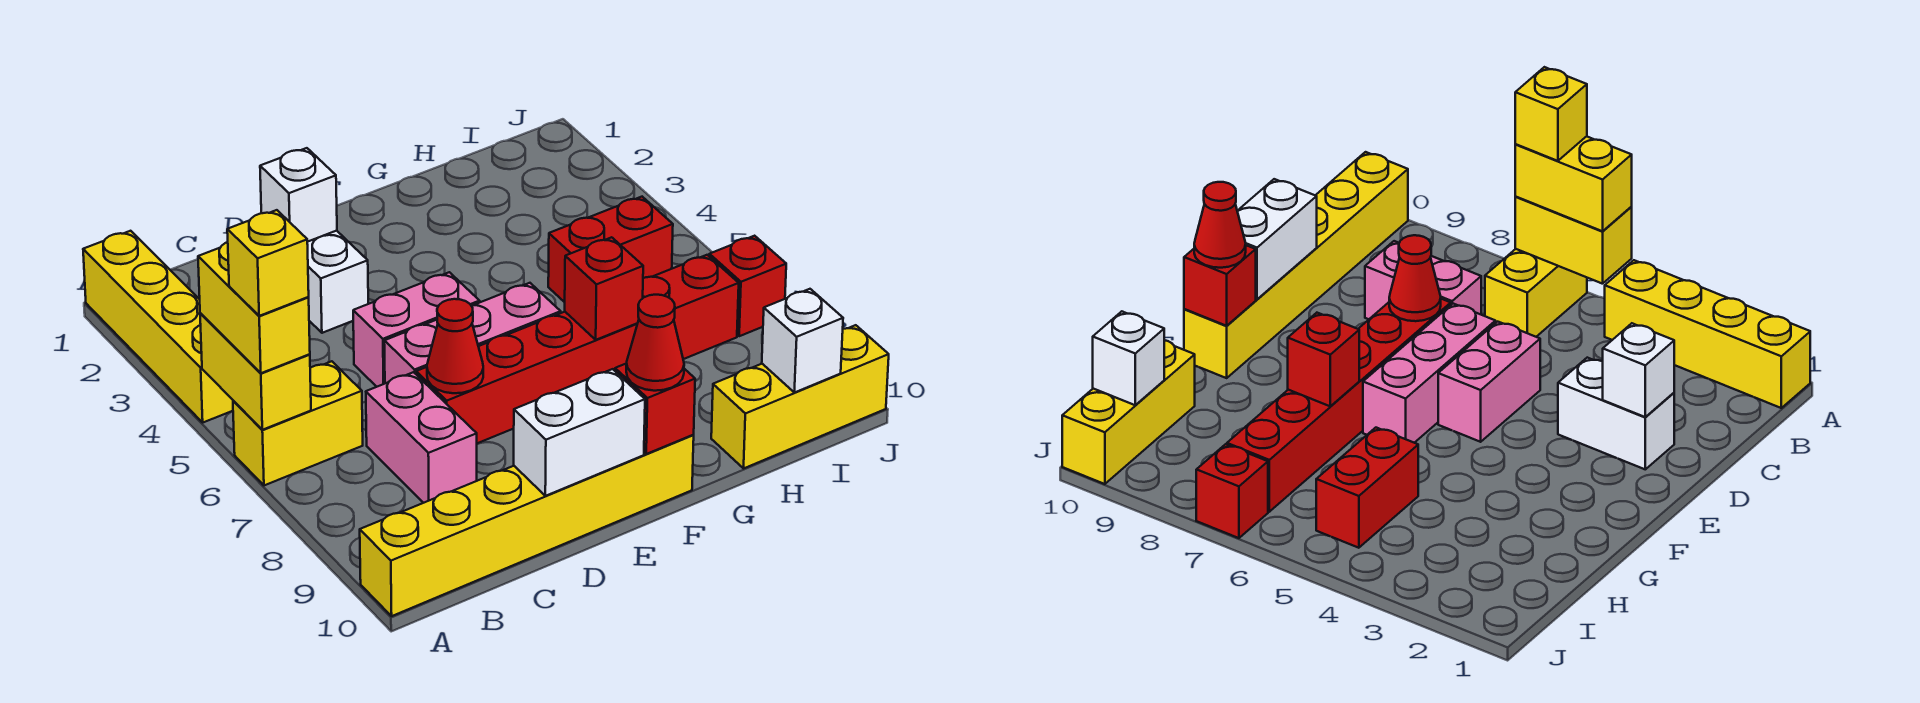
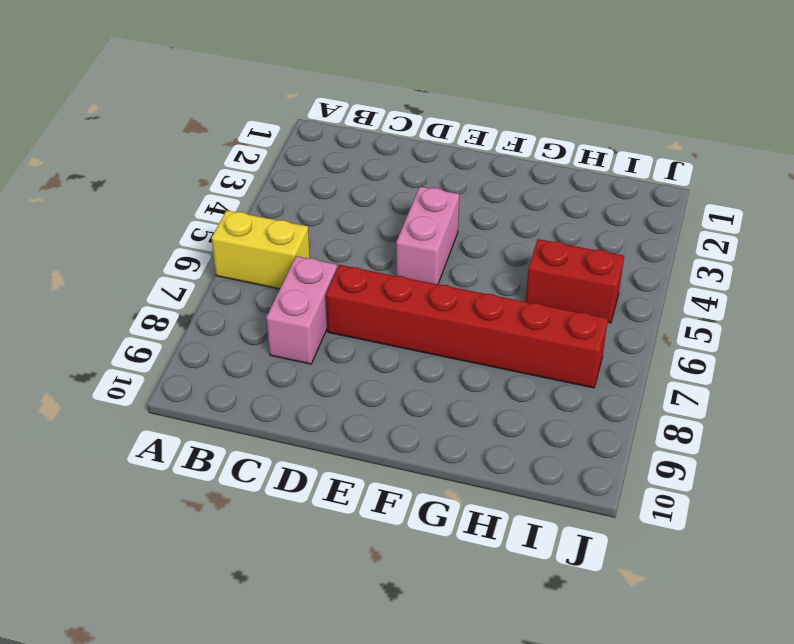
pink 1x2 brick [396,187,459,284] -> pink 1x2 brick turned to [353,272,480,387]
none -> yellow 1x4 brick [83,231,233,422]
none -> yellow 1x6 brick [360,435,694,616]
none -> white 1x2 brick [307,231,368,333]

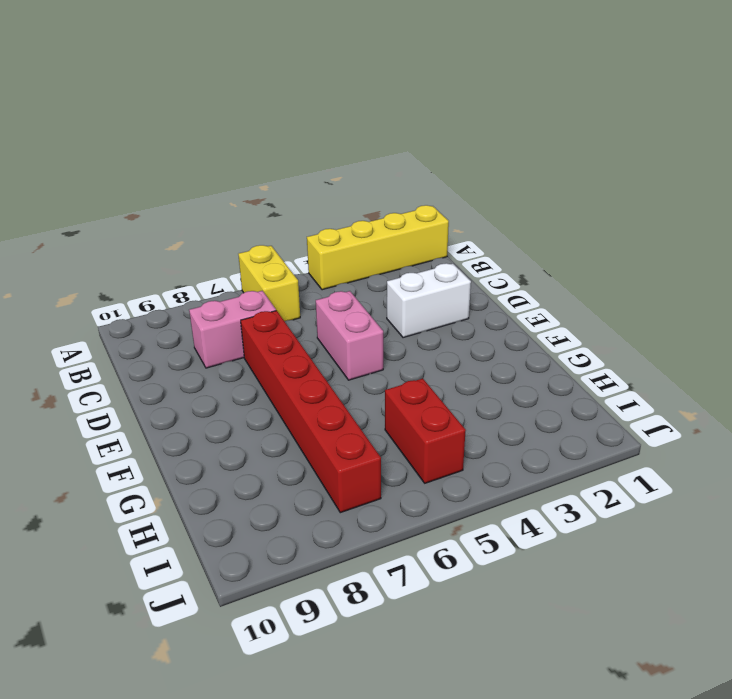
none -> yellow 1x6 brick [360,435,694,616]
none -> pink 1x3 brick [384,283,561,383]
none -> yellow 1x3 brick [711,325,889,468]

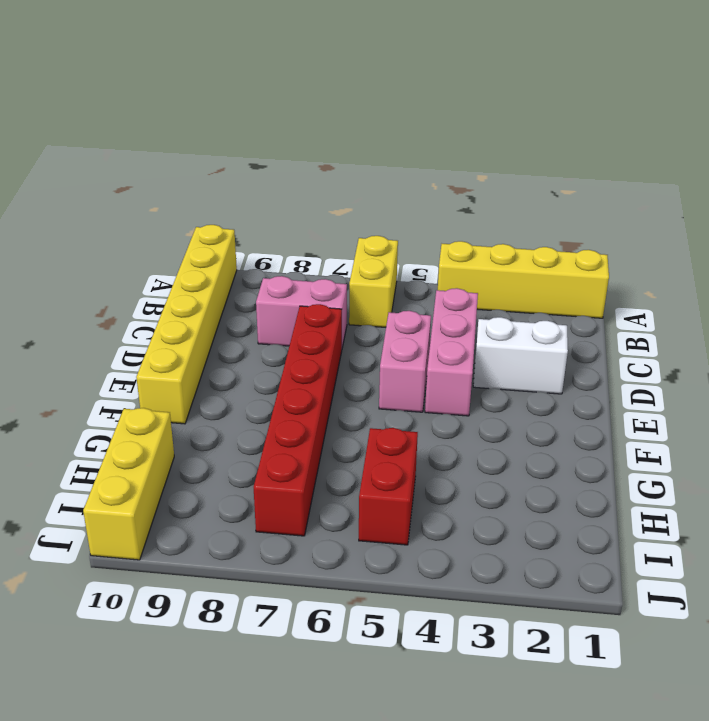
pink 1x3 brick [425,288,478,416] -> pink 1x3 brick moved to [384,283,561,383]
none -> red 1x1 brick [709,236,786,336]
none -> yellow 1x2 brick [200,313,311,430]
none -> white 1x1 brick [260,148,337,242]

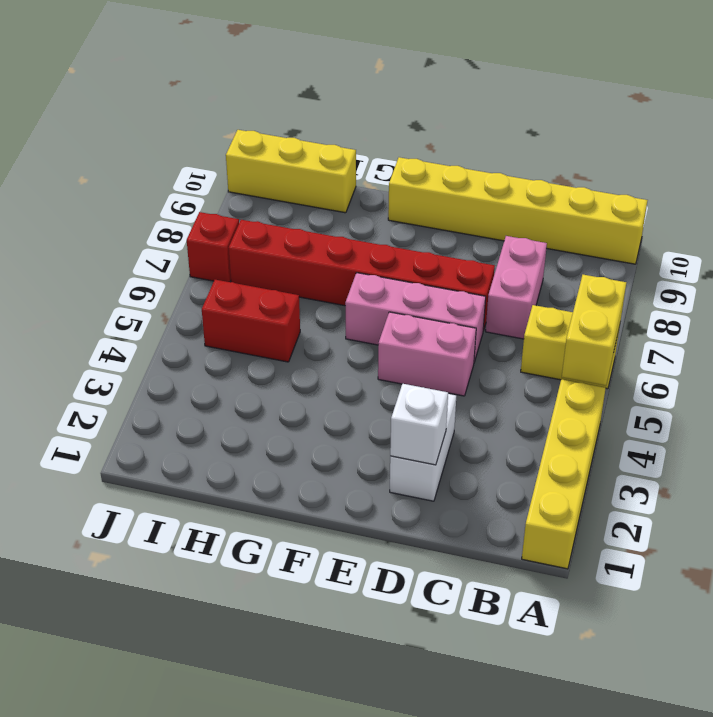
none -> red 1x1 cone [427,299,483,393]
none -> white 1x2 brick [514,369,645,496]
none -> red 1x1 brick [615,364,695,454]

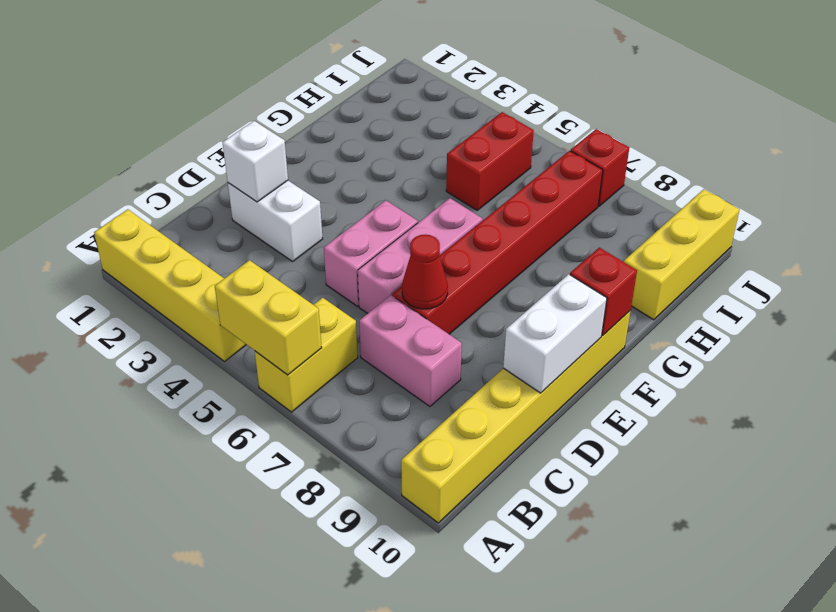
none -> red 1x1 brick [565,237,643,340]
none -> white 1x1 brick [762,289,843,393]
none -> yellow 1x2 brick [198,242,310,373]

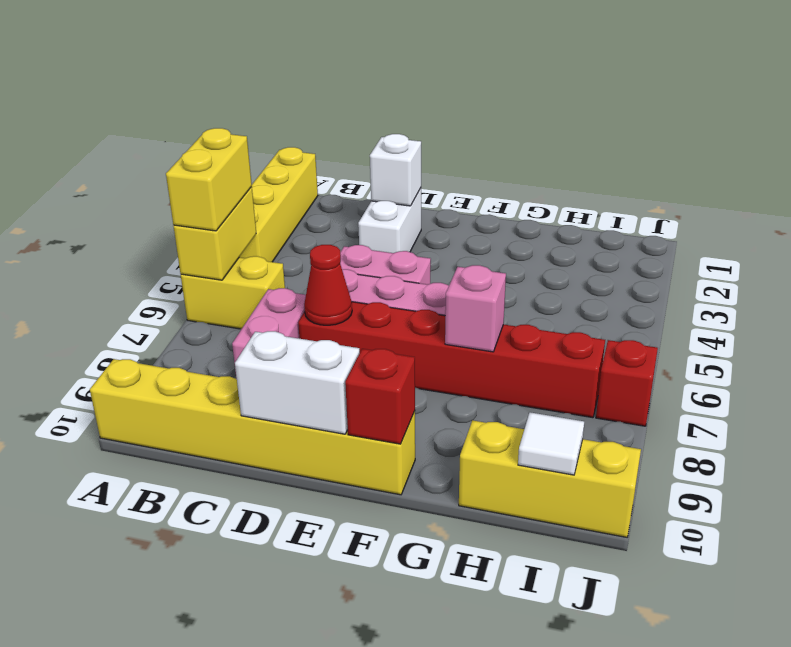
pink 1x1 brick [445,265,506,352] -> red 1x1 brick [565,237,643,340]
white 1x1 tile [518,412,584,475] -> white 1x1 brick [762,289,843,393]
none -> red 1x2 brick [548,197,673,302]
none -> red 1x1 cone [626,295,684,391]
none -> yellow 1x1 brick [227,210,309,316]

